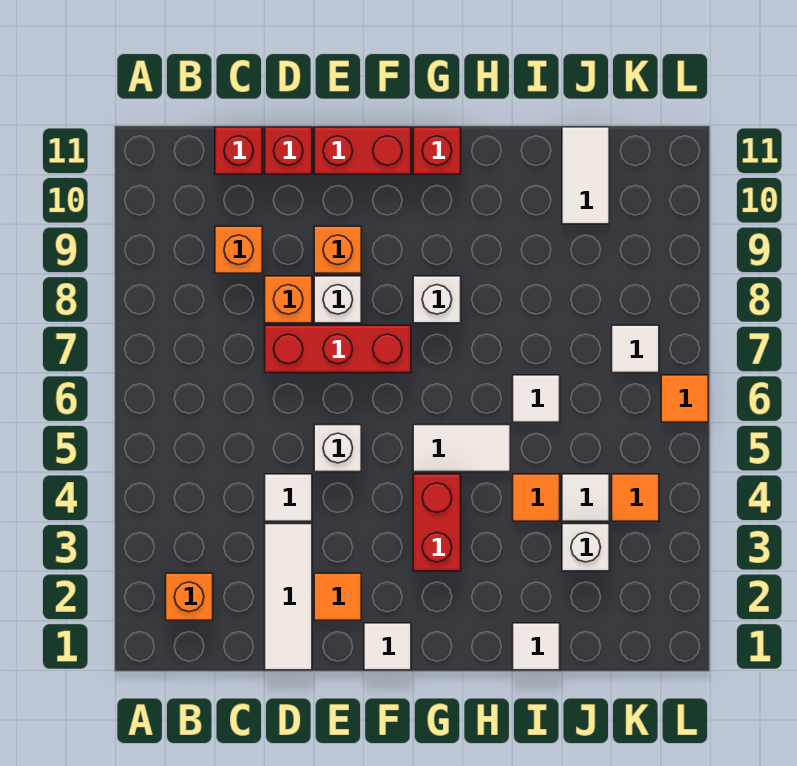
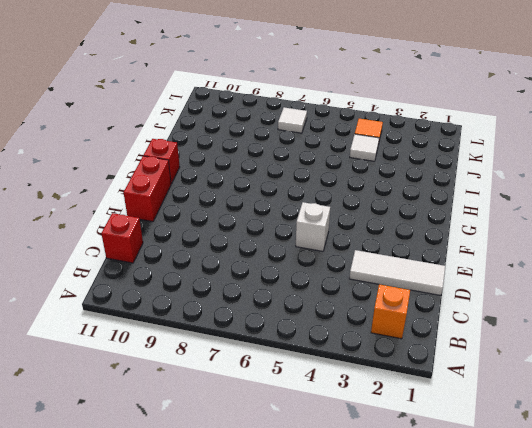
none -> orange 1x1 brick [215,226,262,273]
none -> white 1x1 tile [265,474,312,521]
none -> red 1x3 brick [265,325,411,373]

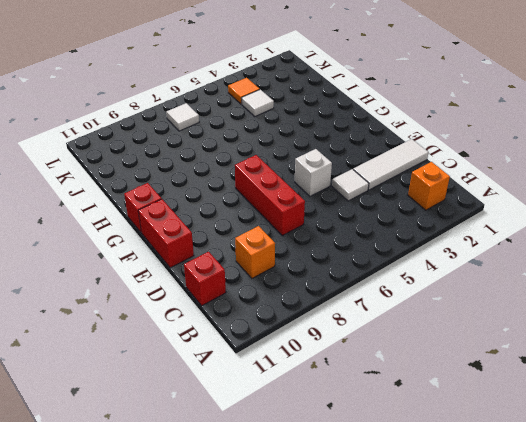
none -> orange 1x1 brick [265,276,312,323]
none -> red 1x1 brick [265,127,312,174]
none -> orange 1x1 tile [314,573,361,620]

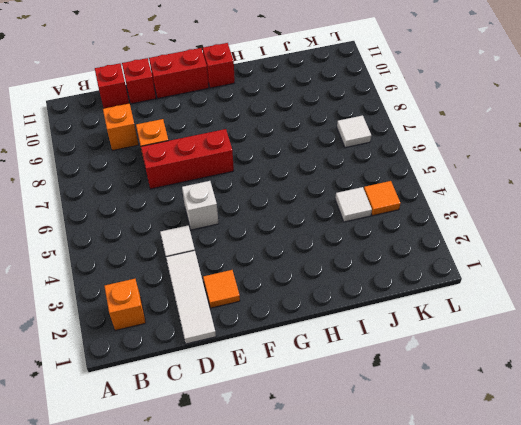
none -> white 1x1 brick [314,276,361,323]
none -> orange 1x1 brick [314,226,361,273]
none -> white 1x1 tile [364,623,411,670]

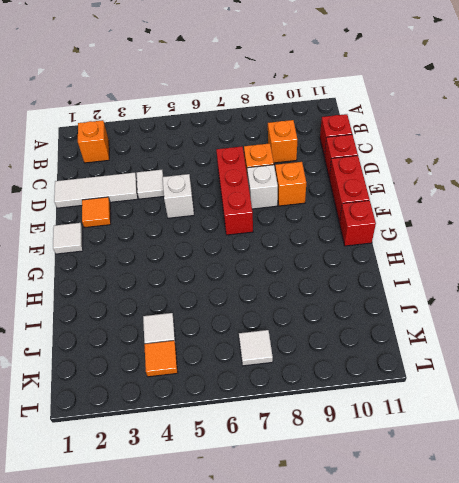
none -> red 1x2 brick [413,474,461,571]
none -> white 1x2 tile [413,425,510,472]
none -> white 1x1 brick [413,276,461,323]

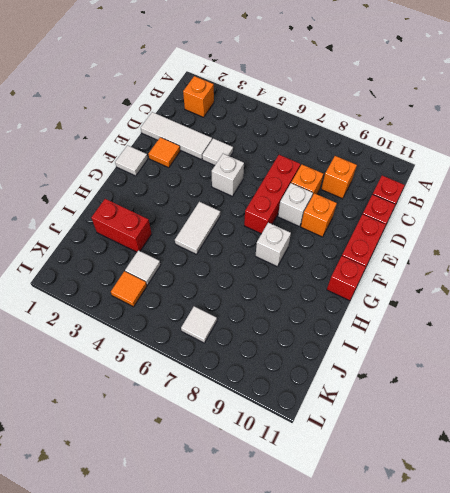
red 1x2 brick [91,199,152,252] -> red 1x2 brick moved to [413,474,461,571]
none -> white 1x1 tile [513,623,560,670]
none -> orange 1x1 tile [513,474,560,521]
none -> white 1x1 tile [513,375,560,422]

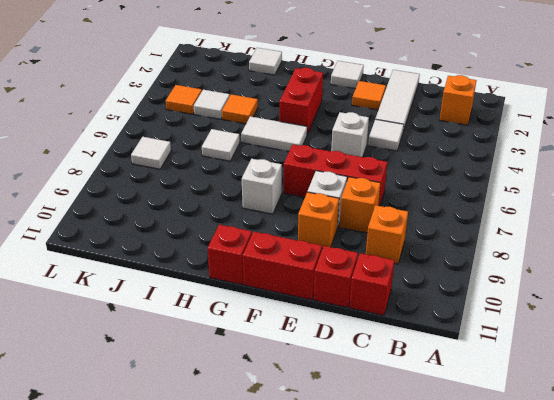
none -> white 1x1 brick [562,524,609,571]
none -> white 1x2 tile [562,127,609,224]
none -> orange 1x1 tile [661,375,708,422]

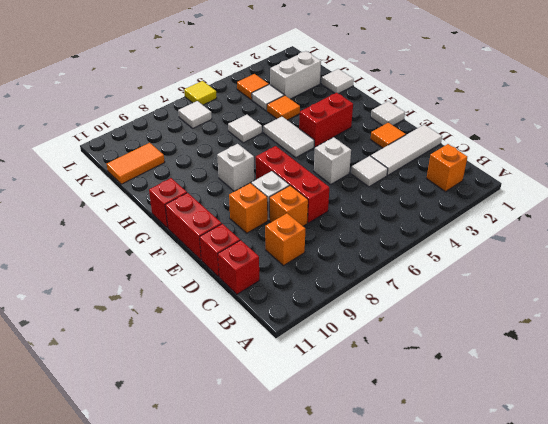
white 1x2 brick [270,51,321,99] -> white 1x1 brick [562,524,609,571]
orange 1x2 tile [107,143,165,184] -> white 1x2 tile [562,127,609,224]
yellow 1x1 tile [184,81,217,105] -> orange 1x1 tile [661,375,708,422]

